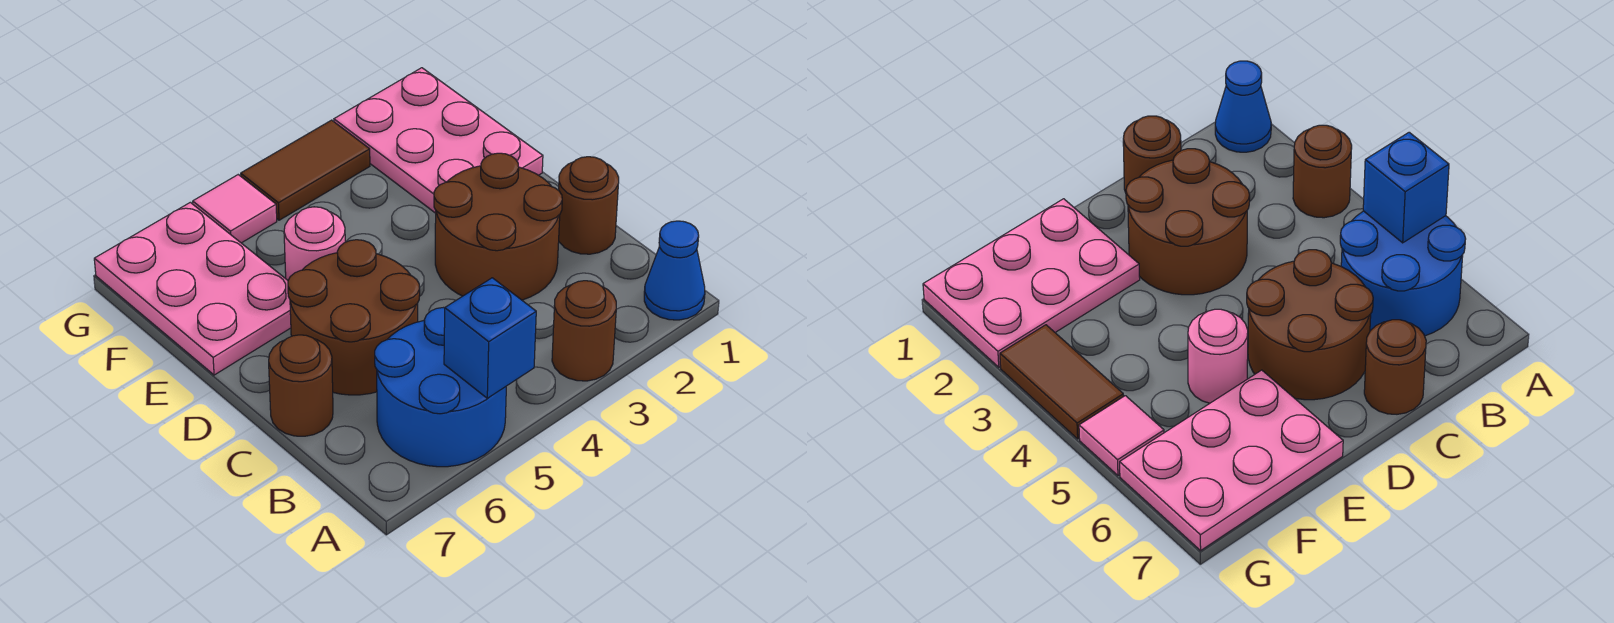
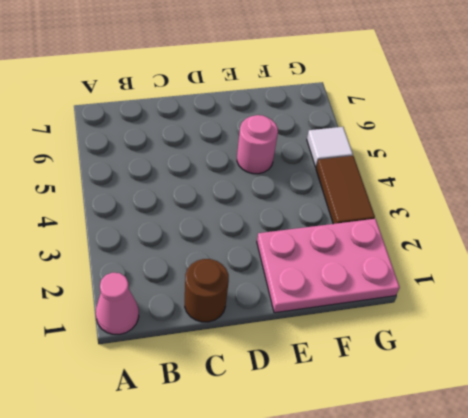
pink 1x1 cone [96,273,139,334] -> blue 1x1 cone [644,221,705,320]
white 1x1 tile [307,127,353,167] -> pink 1x1 tile [193,175,277,243]
none -> brown 1x1 round brick [552,281,616,381]
none -> blue 2x2 round brick [375,308,506,467]
none -> brown 2x2 round brick [434,153,562,300]

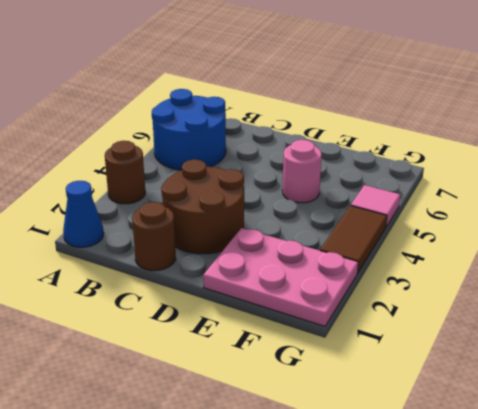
none -> brown 2x2 round brick [288,240,420,395]
none -> brown 1x1 round brick [269,335,333,436]
none -> pink 2x3 plate [94,202,291,375]

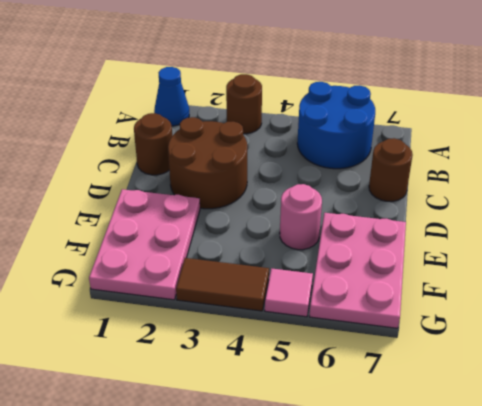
none -> brown 2x2 round brick [288,240,420,395]
none -> blue 1x1 brick [444,278,536,398]

